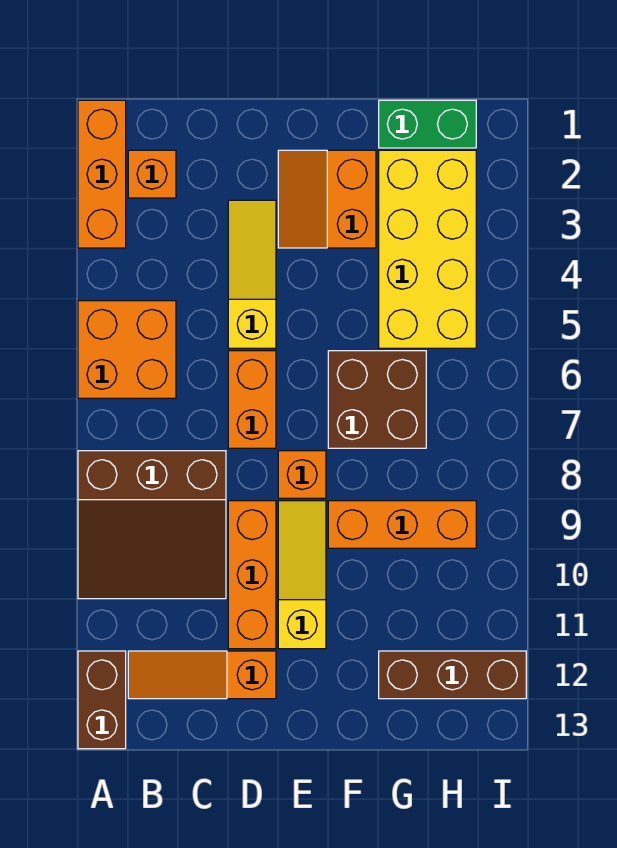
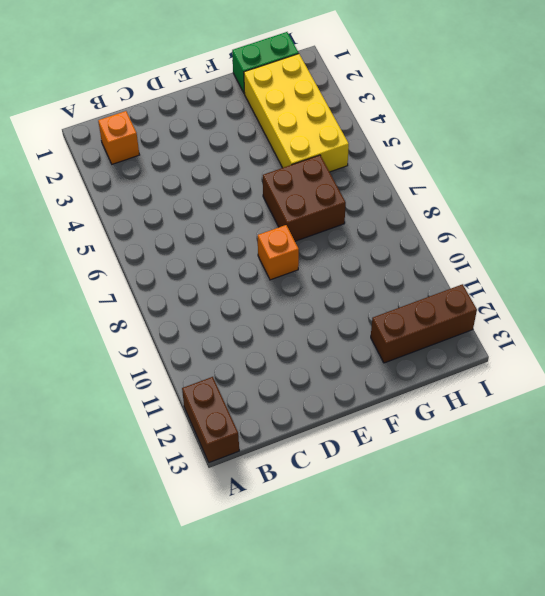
none -> orange 1x3 brick [78,100,126,248]
none -> orange 2x2 brick [78,301,176,398]
none -> brown 3x3 slope [78,451,226,599]

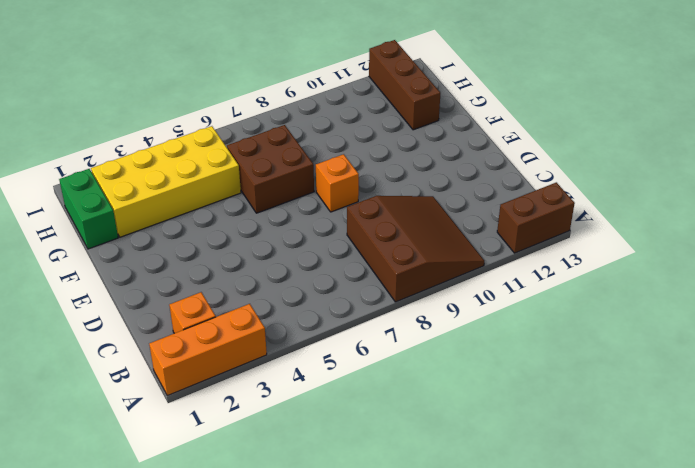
none -> orange 2x2 brick [78,301,176,398]
none -> orange 1x3 slope [128,651,276,699]
none -> yellow 1x3 slope [228,200,276,348]

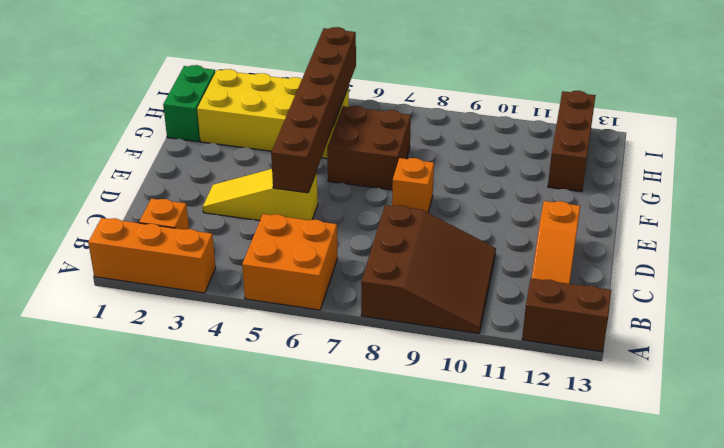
brown 1x6 brick [271,27,356,193] -> none
none -> orange 1x2 brick [228,351,276,448]
none -> orange 1x3 brick [228,501,276,649]
none -> orange 2x2 slope [278,150,376,248]

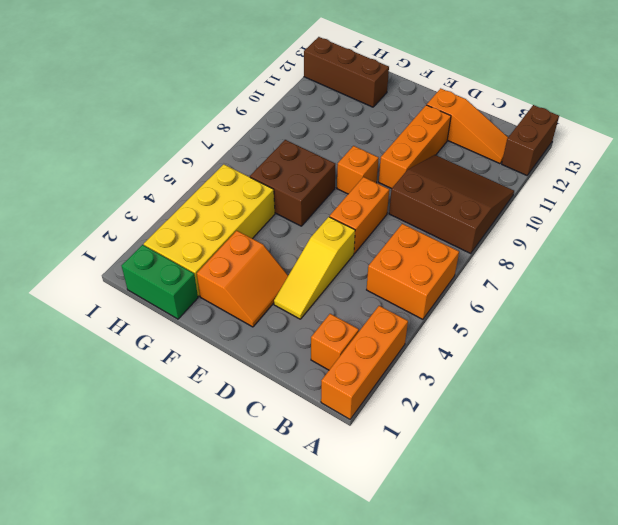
none -> yellow 1x3 slope [278,501,326,649]
none -> orange 1x3 brick [328,501,476,548]

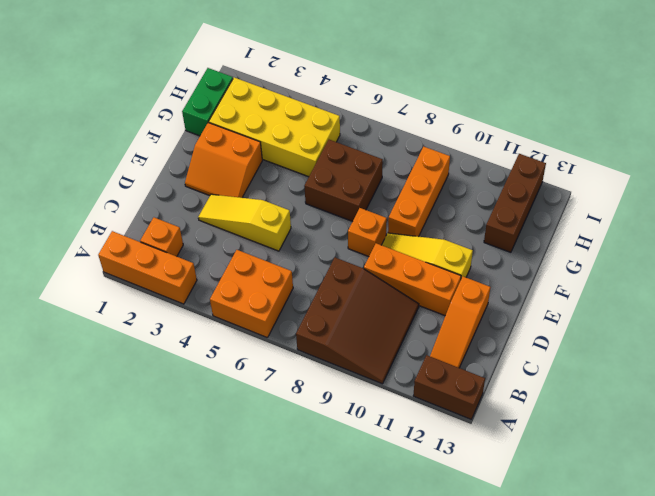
none -> orange 1x2 brick [228,351,276,448]

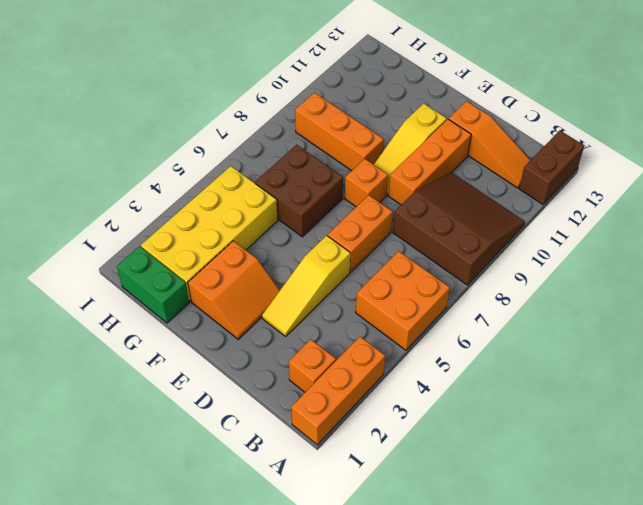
none -> brown 1x3 brick [379,651,526,699]

